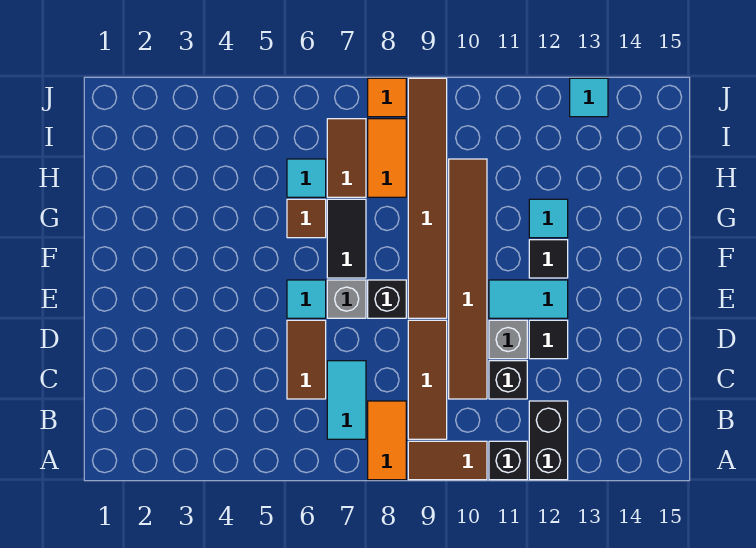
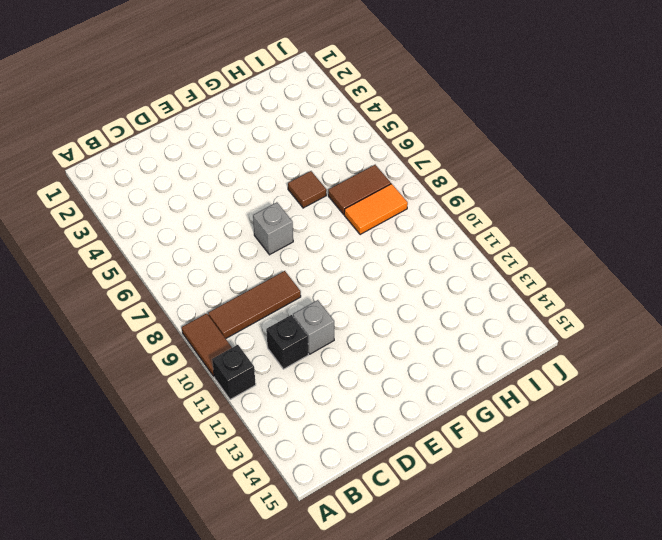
none -> orange 1x2 tile [368,401,406,480]
none -> black 1x2 brick [529,401,568,480]
none -> cyan 1x2 tile [327,361,366,439]

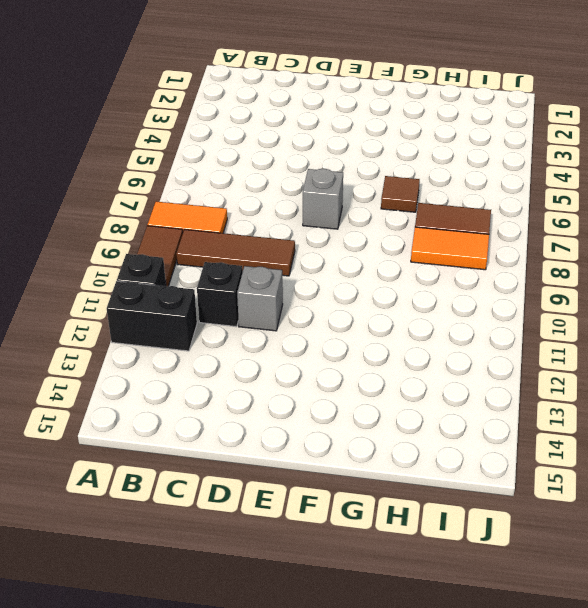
none -> cyan 1x2 tile [327,361,366,439]
none -> brown 1x2 tile [287,320,326,399]
none -> brown 1x6 tile [449,159,487,399]

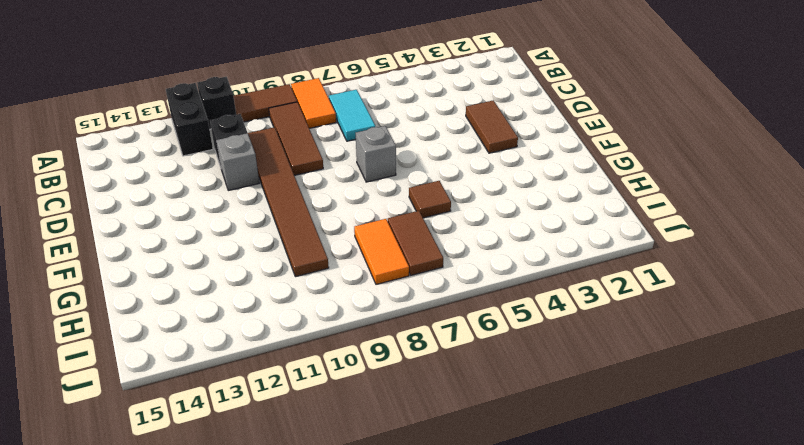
brown 1x2 tile [466,100,518,153] -> brown 1x2 tile moved to [287,320,326,399]
none -> black 1x1 tile [529,320,568,359]
none -> cyan 1x1 tile [287,280,326,318]
none -> black 1x1 brick [368,280,406,318]

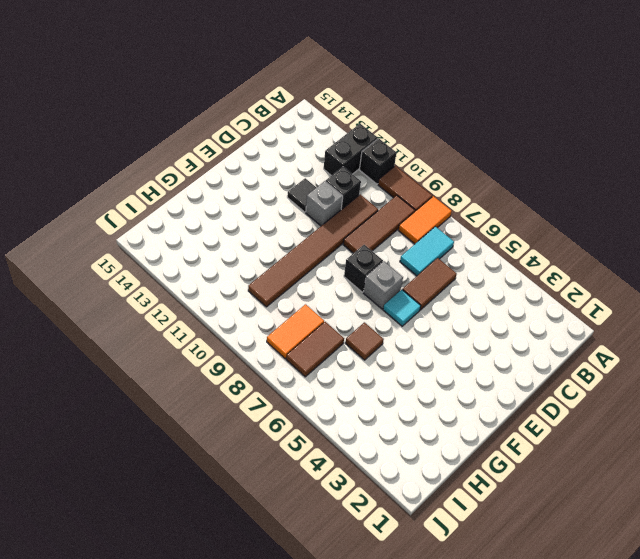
none -> brown 1x6 tile [408,78,447,318]
none -> cyan 1x2 tile [489,280,568,318]
none -> black 1x2 tile [327,199,366,278]

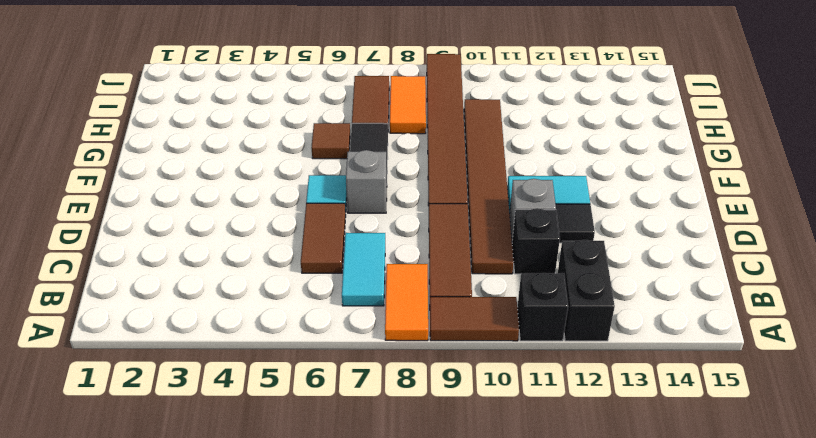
none -> black 1x1 brick [368,280,406,318]
none -> black 1x1 tile [529,240,568,278]
none -> cyan 1x1 tile [529,199,568,238]

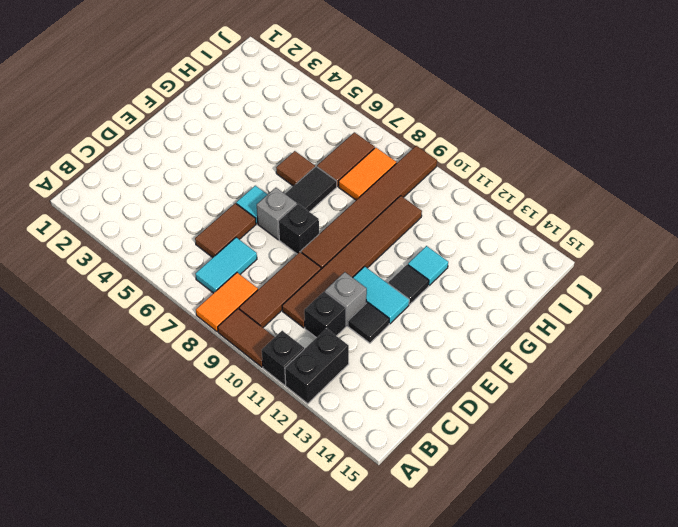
none -> cyan 1x1 tile [287,159,326,197]
none -> orange 1x1 tile [368,78,406,117]
none -> cyan 1x1 tile [570,78,608,117]

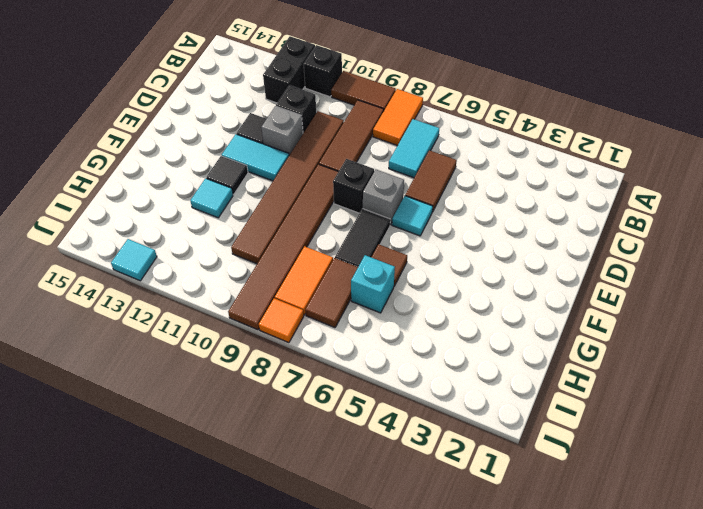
cyan 1x1 brick [351,255,395,313] -> cyan 1x1 tile [287,159,326,197]

